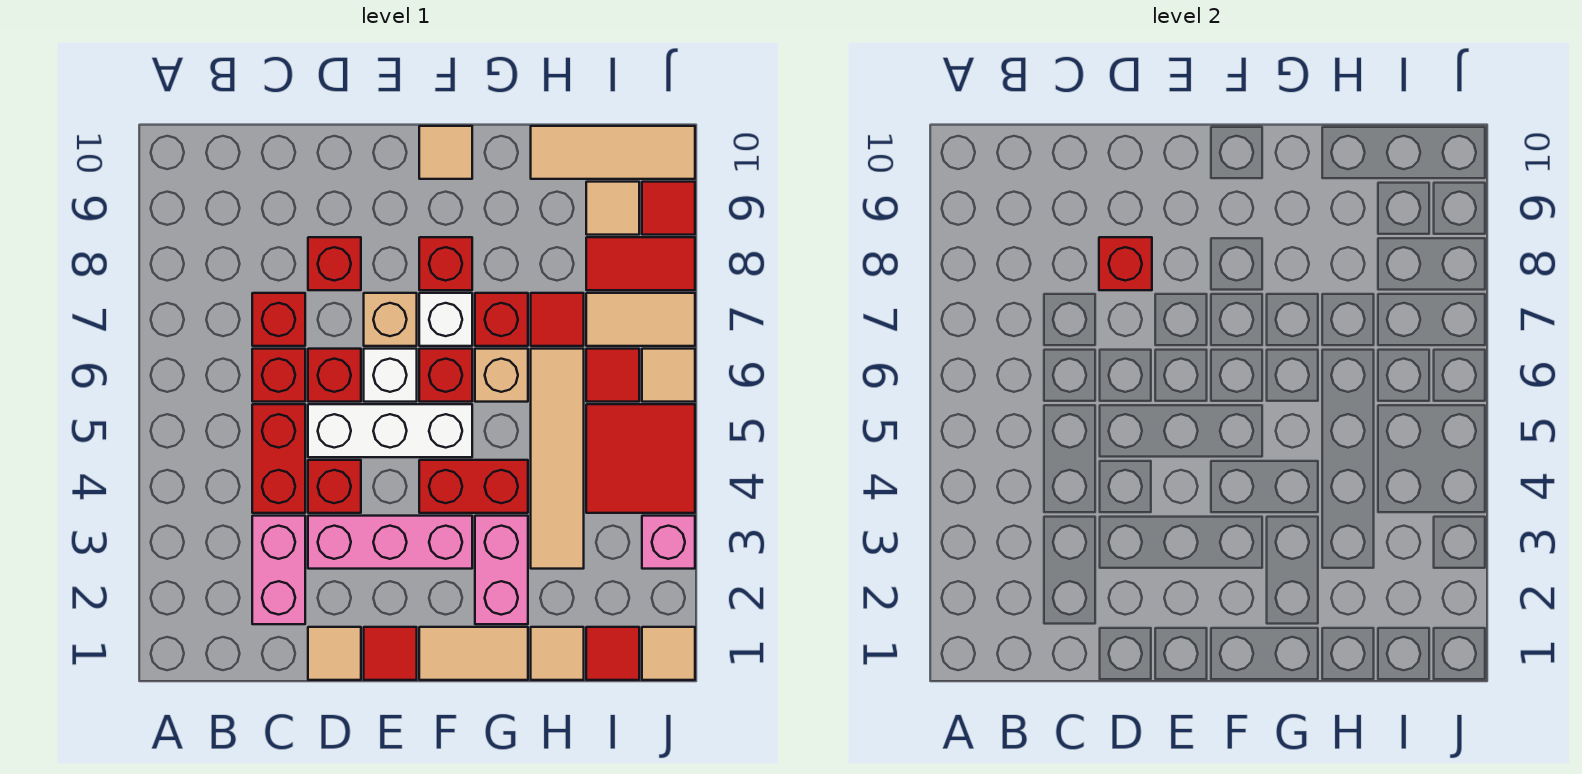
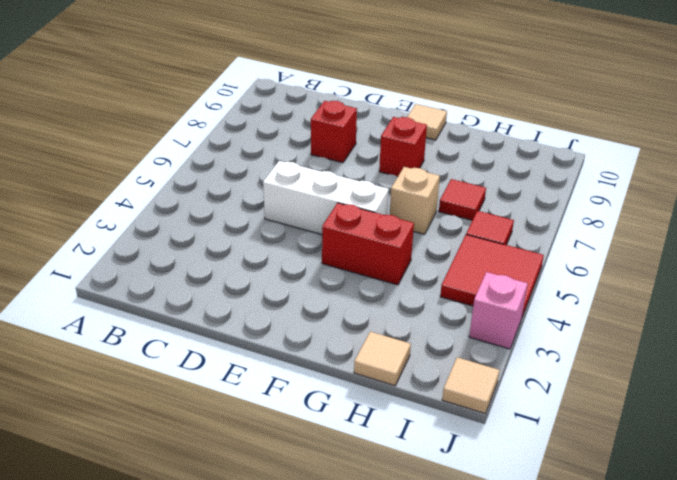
none -> pink 1x2 brick [252,516,305,624]
none -> red 1x2 brick [252,404,305,513]
none -> red 1x1 brick [252,349,305,402]
none -> red 1x1 brick [252,293,305,346]

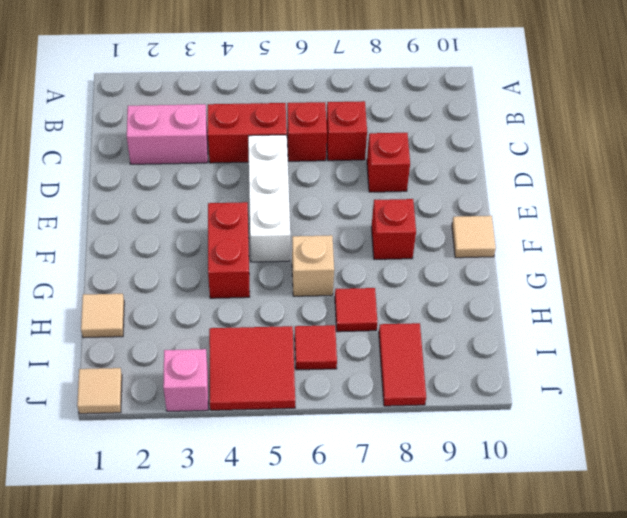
none -> tan 1x1 tile [308,627,361,680]
none -> pink 1x3 brick [308,516,472,569]
none -> red 1x1 brick [308,460,361,513]
none -> red 1x1 brick [308,349,361,402]

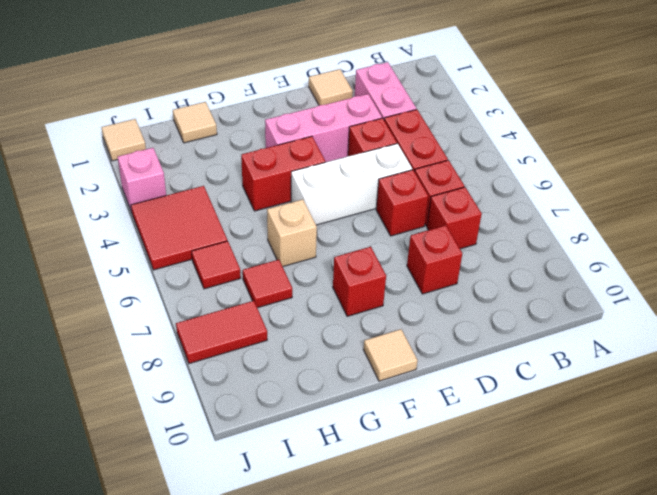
none -> red 1x1 tile [364,627,417,680]
none -> white 1x1 brick [364,349,417,402]
none -> tan 1x1 brick [364,293,417,346]
none -> tan 1x2 tile [419,627,528,680]

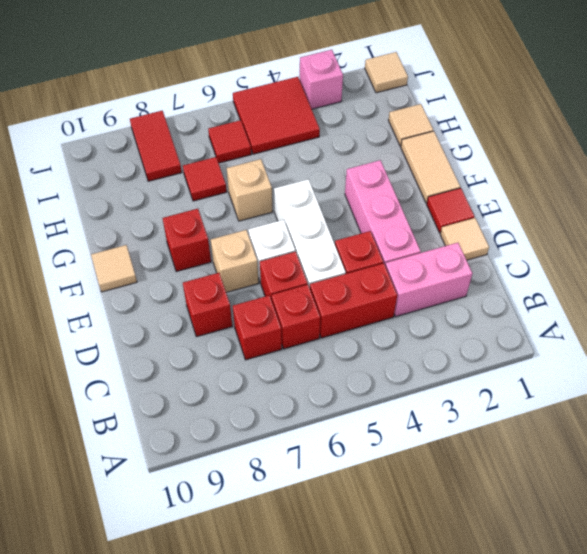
none -> red 1x2 brick [419,460,528,513]
none -> red 1x1 brick [419,349,472,402]
none -> white 1x1 brick [419,293,472,346]
none -> pink 1x2 brick [475,516,528,624]

